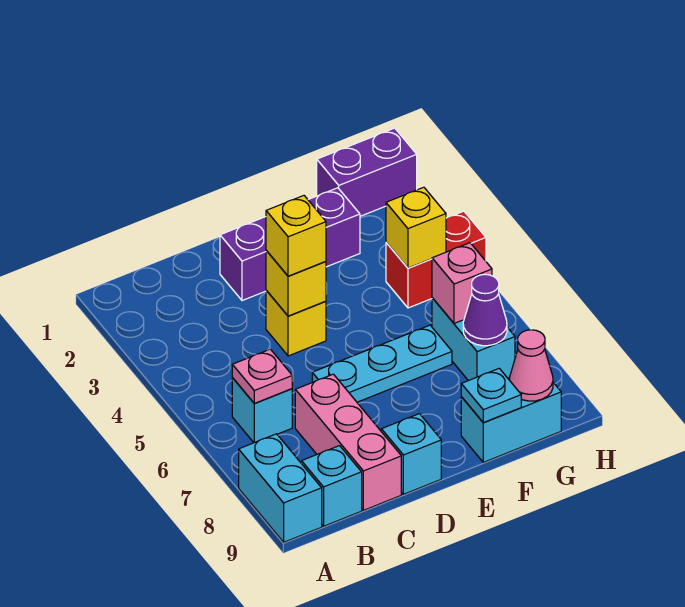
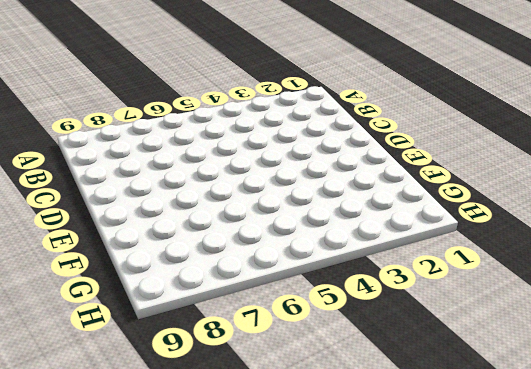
none -> cyan 1x2 brick [239,434,322,542]
none -> cyan 1x1 brick [232,378,292,442]
none -> cyan 1x1 brick [301,446,362,526]

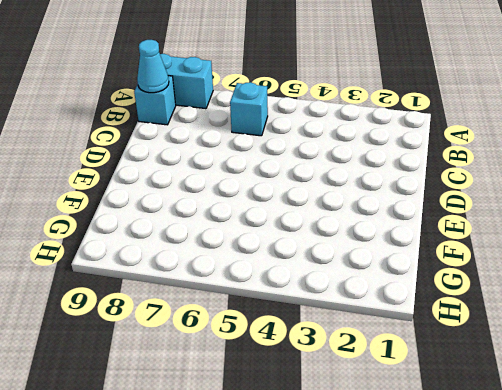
cyan 1x1 cone [137,40,169,93] -> none
none -> pink 1x3 brick [295,374,401,510]
none -> purple 1x3 brick [220,188,360,301]
none -> yellow 1x1 brick [266,291,326,356]

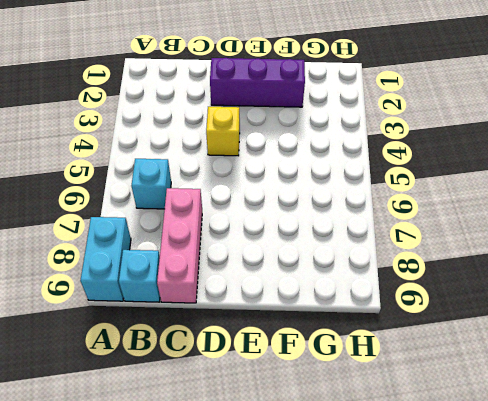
none -> cyan 1x3 plate [312,325,452,402]
none -> cyan 1x1 brick [381,414,441,494]
none -> cyan 1x2 brick [461,378,561,462]

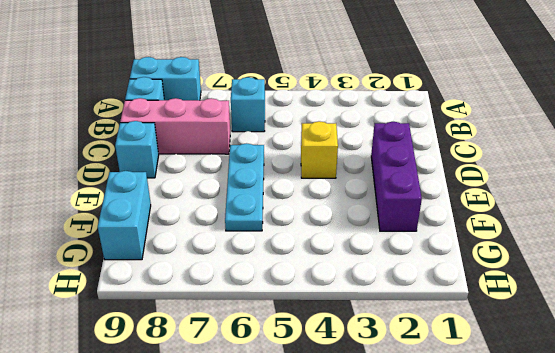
none -> purple 1x2 brick [317,128,417,216]
none -> red 1x2 brick [386,211,486,308]
none -> cyan 1x2 brick [432,298,515,381]

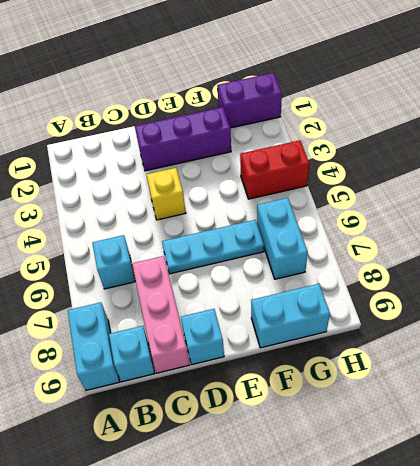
none -> pink 1x1 plate [232,349,292,404]
none -> yellow 1x1 brick [266,251,326,316]
none -> cyan 1x1 plate [461,368,521,423]

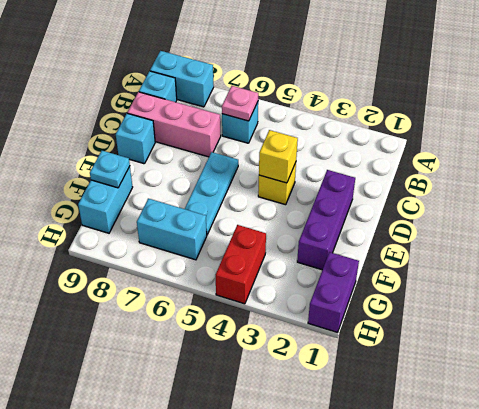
none -> yellow 1x1 brick [386,187,446,268]
none -> pink 1x1 brick [432,243,492,323]
none -> purple 1x1 cone [463,274,507,346]

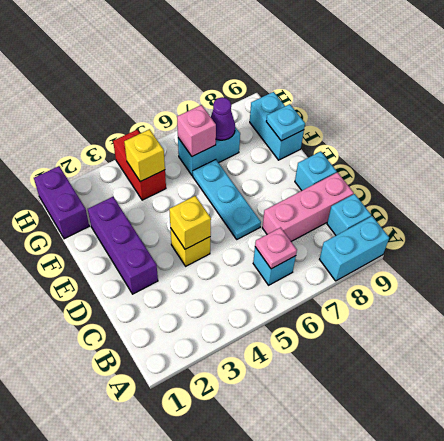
none -> pink 1x1 cone [509,330,553,401]
none -> yellow 1x1 brick [266,196,326,276]

